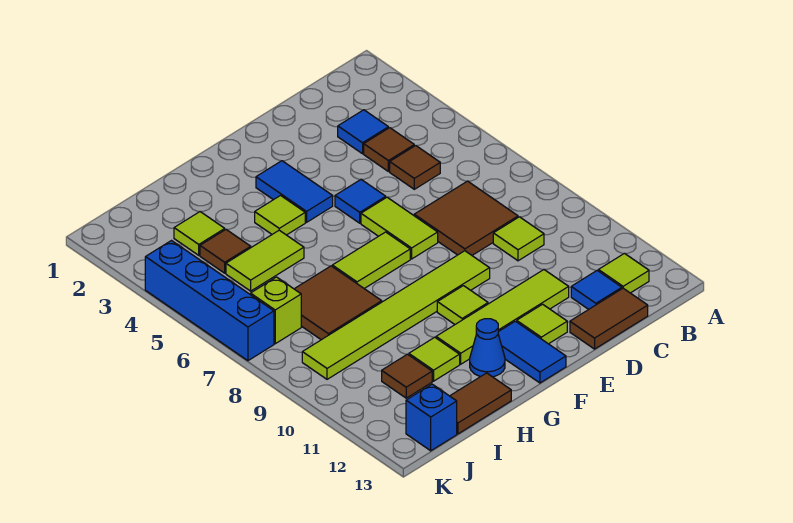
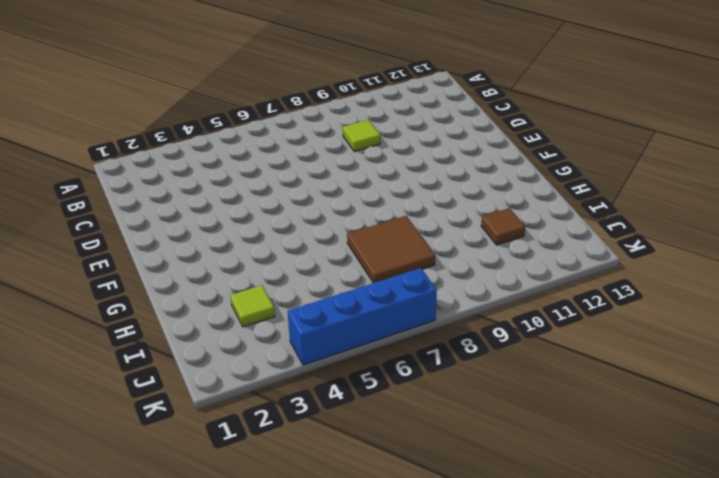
none -> lime 1x1 tile [598,253,649,293]
none -> blue 1x1 tile [338,110,388,154]
none -> brown 1x1 tile [364,128,414,171]

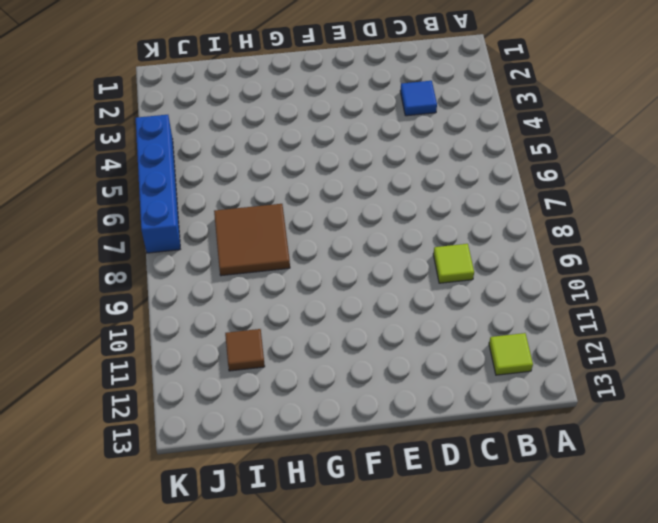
none -> brown 1x1 tile [364,128,414,171]
none -> brown 1x1 tile [390,146,440,189]
none -> brown 2x2 tile [414,181,518,255]

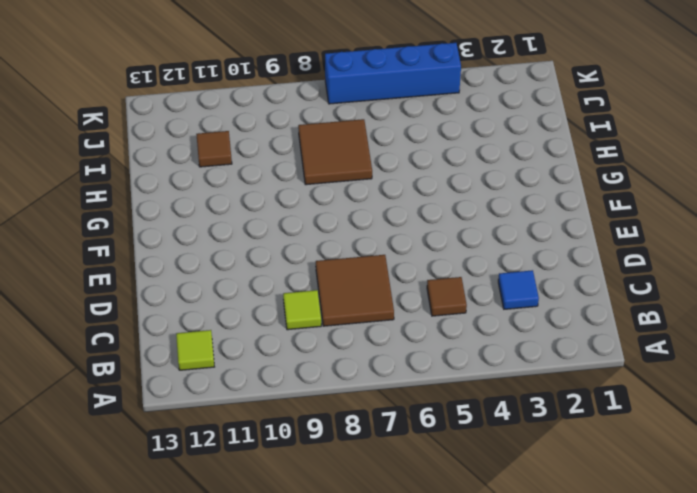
none -> brown 1x1 tile [364,128,414,171]
none -> blue 1x1 tile [571,270,622,309]
none -> brown 1x2 tile [570,288,648,349]

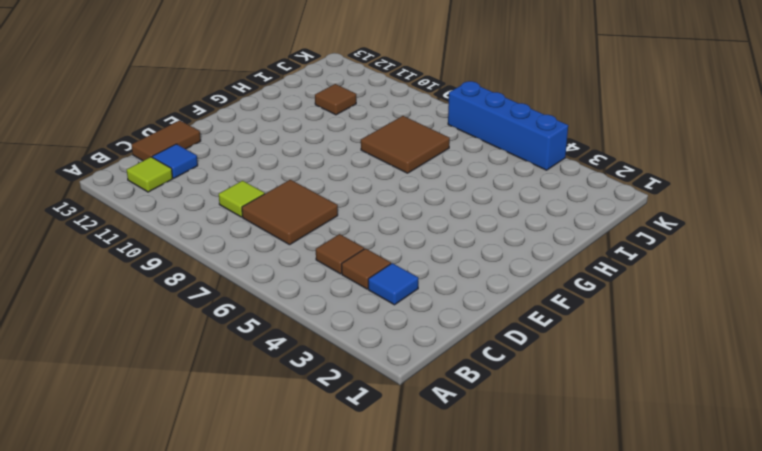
none -> lime 1x4 tile [436,270,569,364]
none -> blue 1x1 tile [335,179,386,223]
none -> lime 1x2 tile [361,197,438,259]

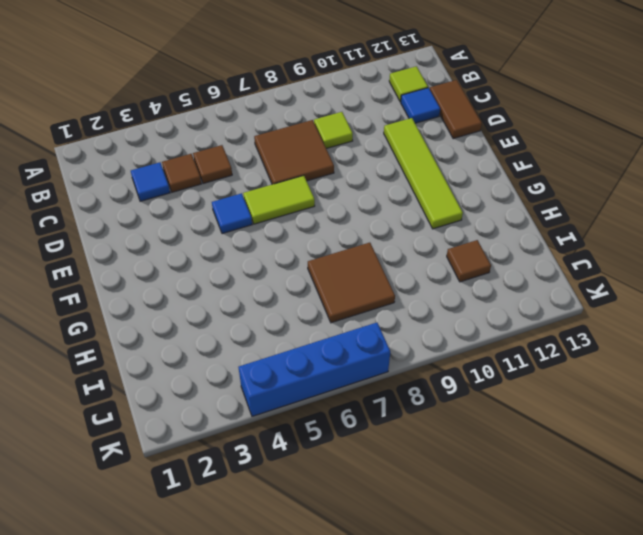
none -> lime 1x6 tile [302,251,490,379]
none -> lime 1x1 tile [517,304,567,344]
none -> blue 1x2 tile [256,161,333,222]

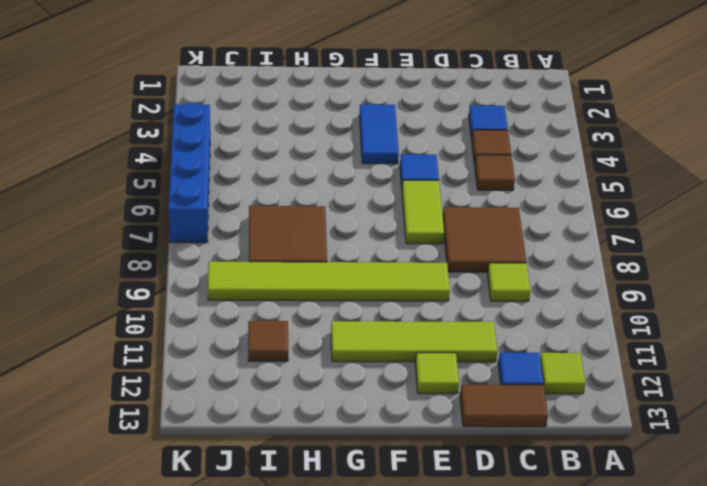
none -> lime 1x2 tile [332,232,410,288]
none -> lime 1x1 tile [437,286,488,324]
none -> blue 1x2 tile [498,321,566,383]

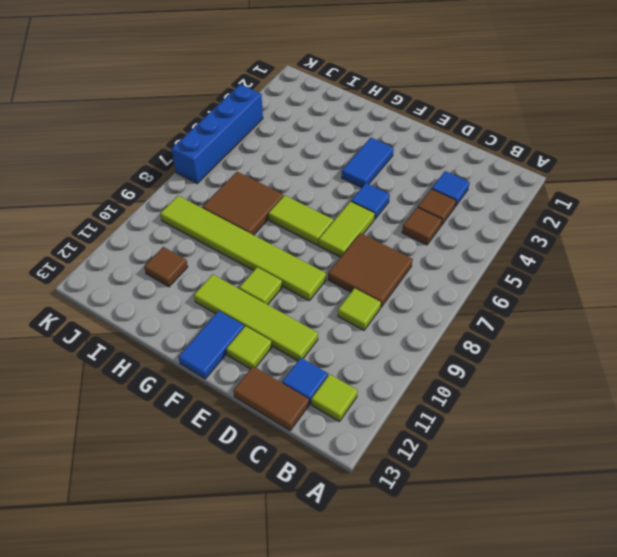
none -> lime 1x1 tile [255,196,305,235]
none -> blue 1x1 cone [470,319,505,377]
none -> lime 1x2 tile [226,230,304,291]

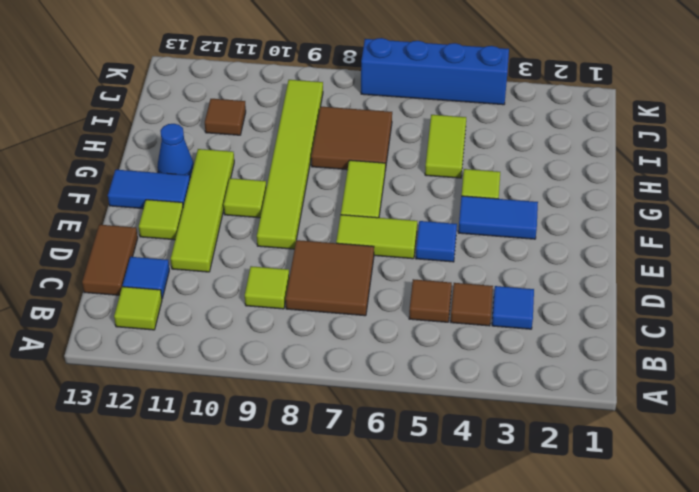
none -> lime 1x1 tile [409,337,460,381]
none -> brown 1x2 tile [450,373,511,434]
none -> lime 1x1 tile [174,212,225,255]

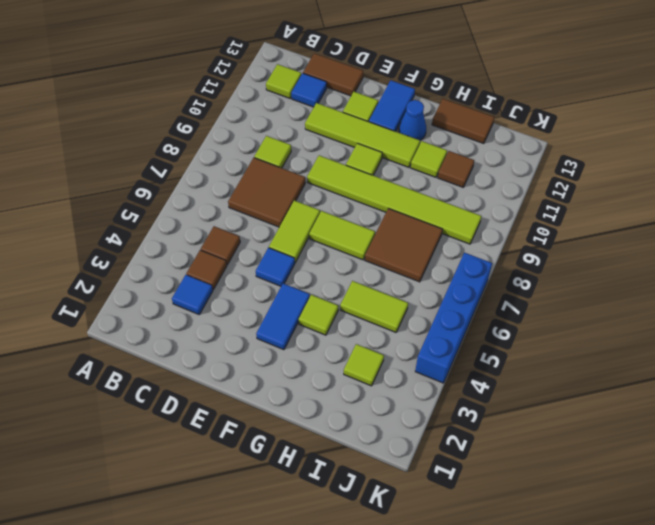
none -> brown 1x1 tile [200,229,251,273]
none -> lime 1x1 brick [251,277,301,344]
none -> blue 1x1 brick [406,384,457,451]

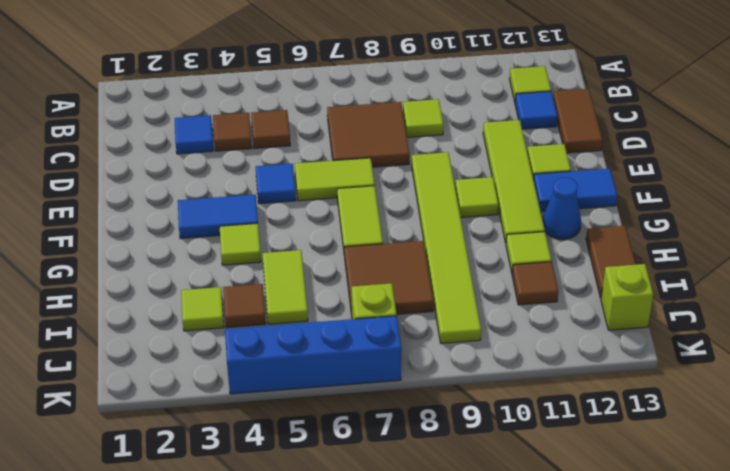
lime 1x1 brick [601,264,653,330] -> blue 1x1 brick [406,384,457,451]

